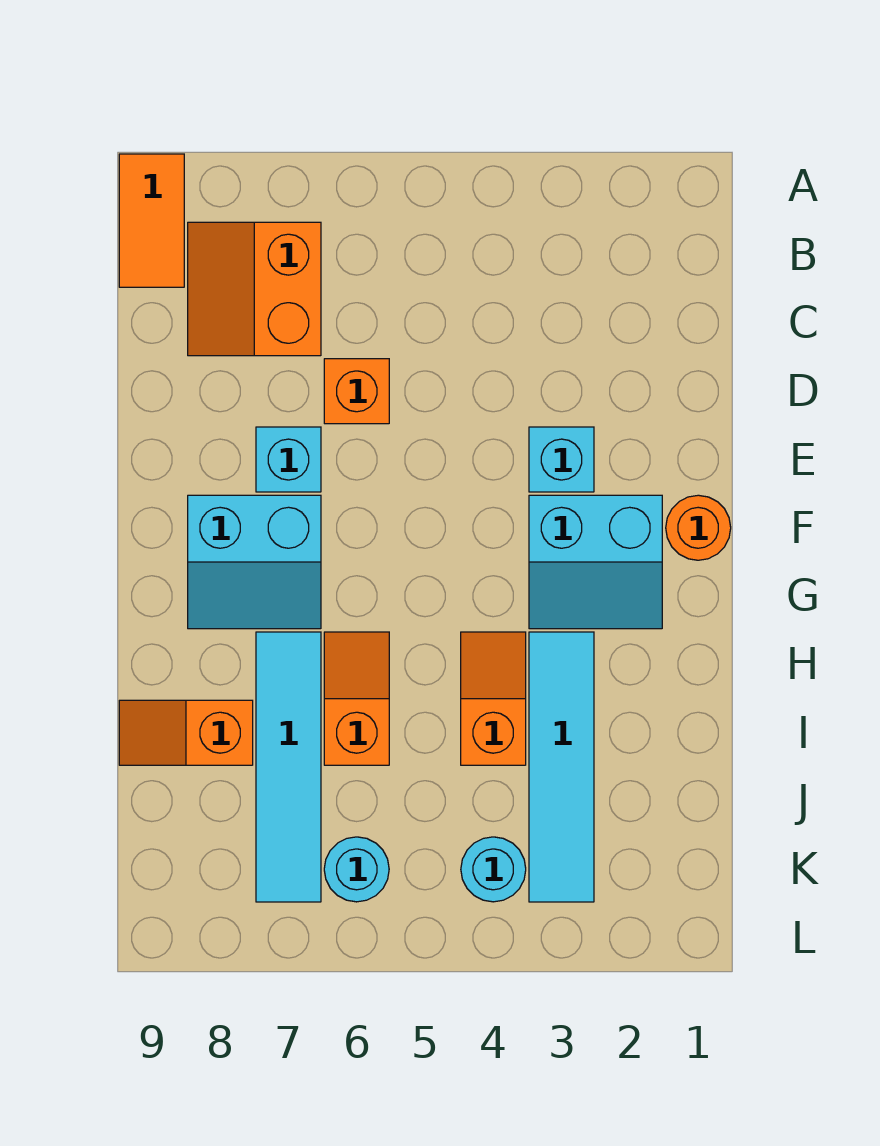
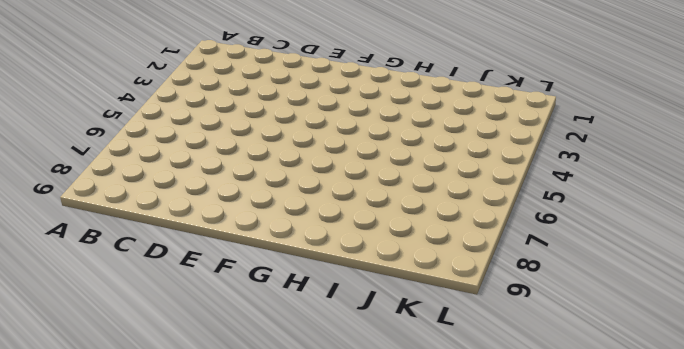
none -> orange 1x2 tile [119,154,184,287]
none -> orange 2x2 slope [188,222,321,356]
none -> orange 1x1 brick [324,359,389,424]

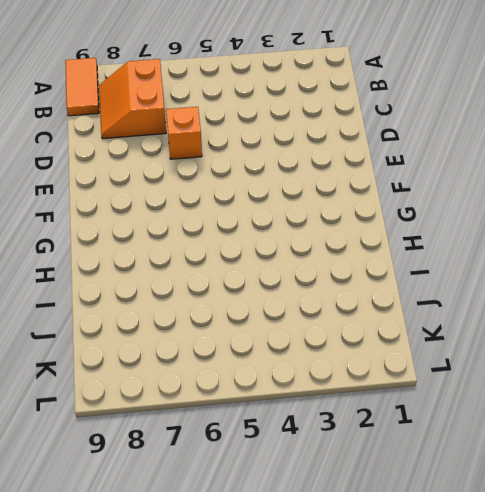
none -> cyan 1x1 brick [529,427,594,492]
none -> cyan 1x1 brick [256,427,321,492]
none -> orange 1x1 round brick [666,495,731,560]

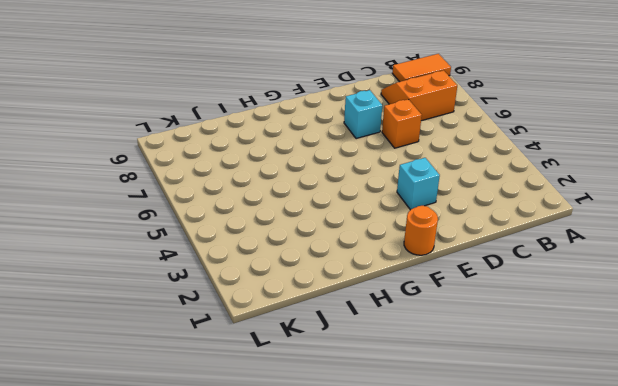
none -> cyan 2x2 slope [529,495,662,629]
none -> cyan 2x2 slope [188,495,321,629]
none -> cyan 1x4 tile [529,632,594,902]

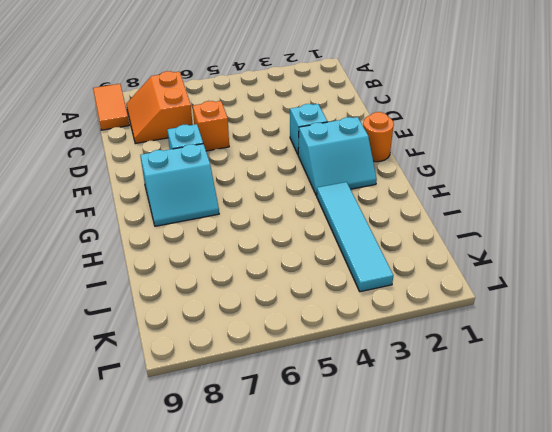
none -> orange 1x2 slope [461,632,526,765]
none -> orange 1x2 slope [324,632,389,765]
none -> cyan 1x4 tile [256,632,321,902]

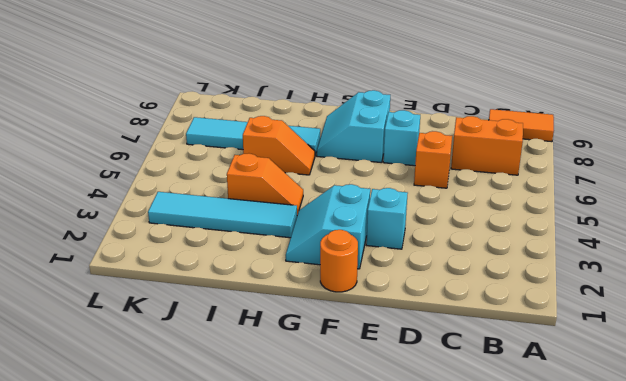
none -> orange 1x2 slope [119,700,253,765]
none -> cyan 1x1 round brick [461,837,526,902]
none -> cyan 1x1 round brick [324,837,389,902]

